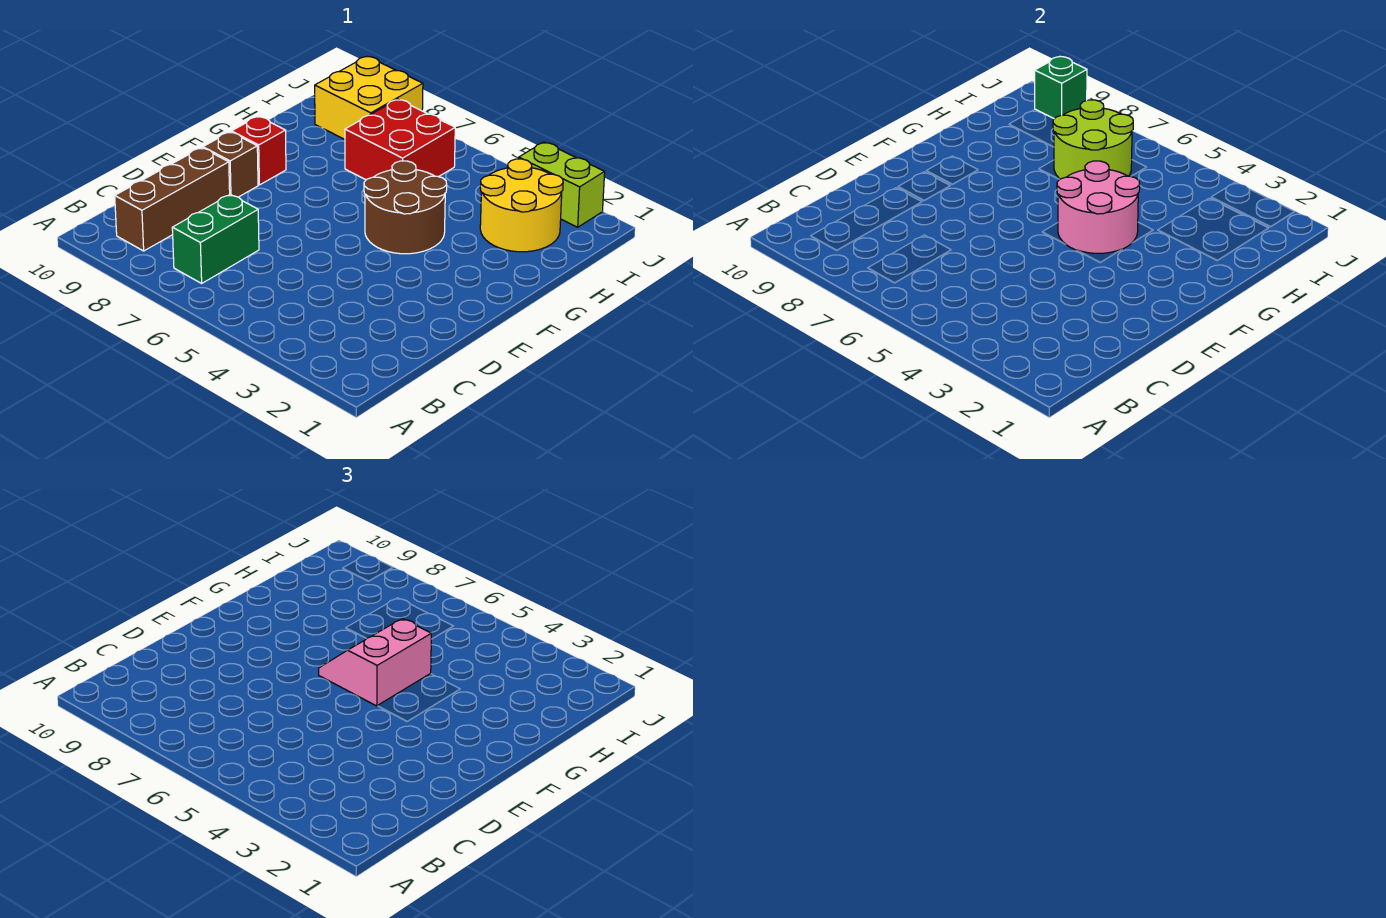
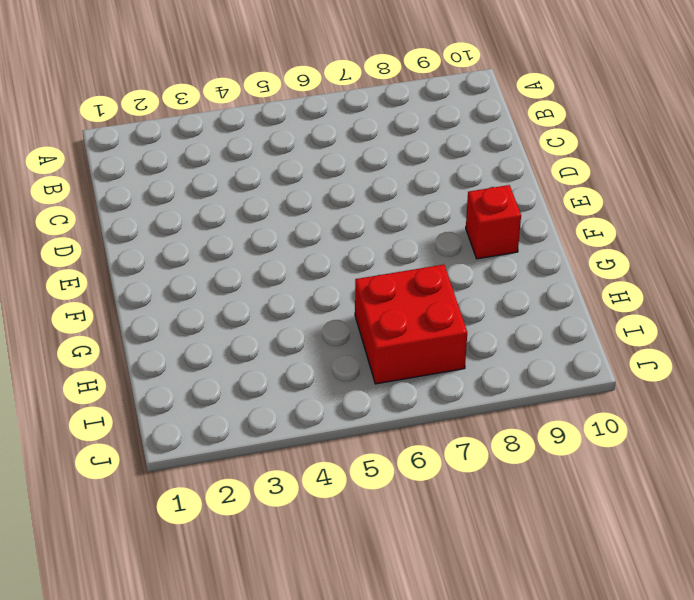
none -> green 1x2 brick [172,194,259,283]
none -> brown 1x3 brick [115,148,230,251]
none -> brown 1x1 brick [203,132,258,197]

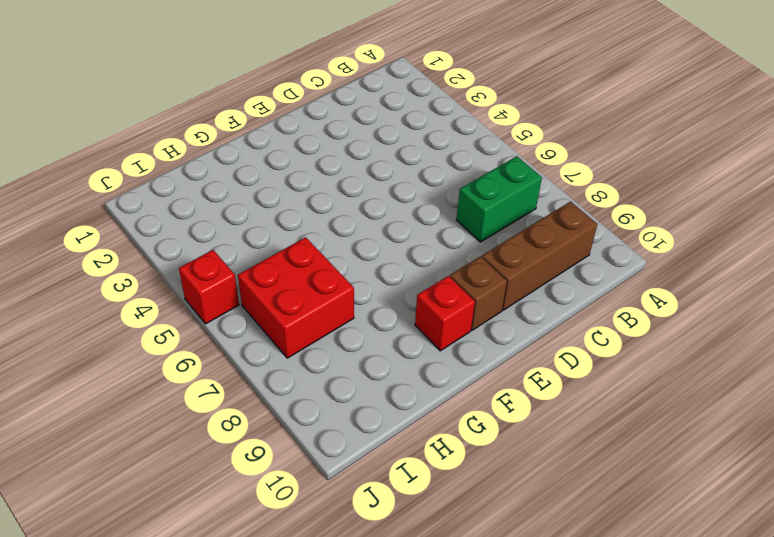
red 1x1 brick [179,250,239,324] -> none
none -> brown 2x2 round brick [364,161,447,254]
none -> yellow 2x2 round brick [480,159,563,252]
none -> yellow 2x2 brick [315,57,423,139]

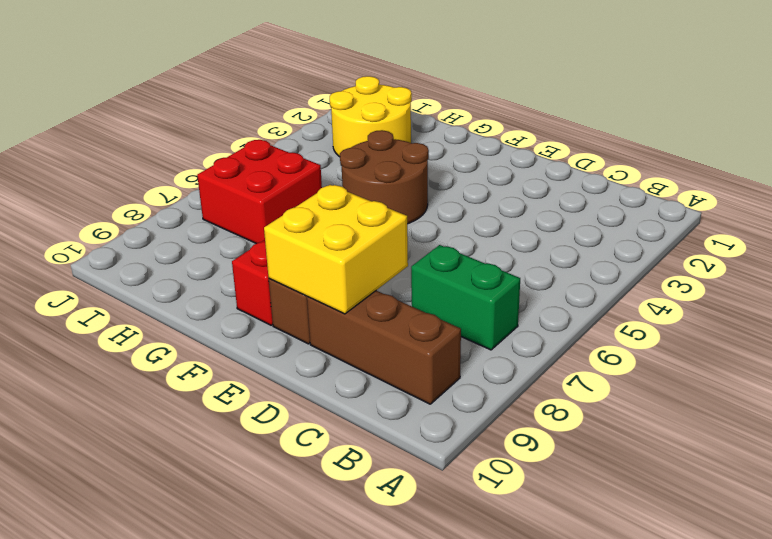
yellow 2x2 brick [264,185,408,314] -> yellow 2x2 brick moved to [315,57,423,139]
none -> lime 1x2 brick [519,142,605,227]
none -> pink 2x2 round brick [1057,161,1140,253]
none -> lime 2x2 round brick [1053,100,1133,179]

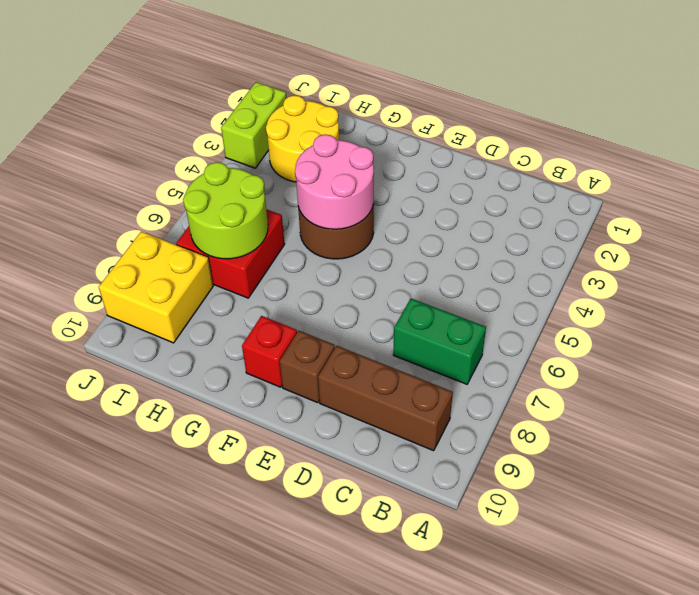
none -> green 1x1 brick [1035,57,1087,119]
none -> pink 2x2 slope [319,619,431,706]

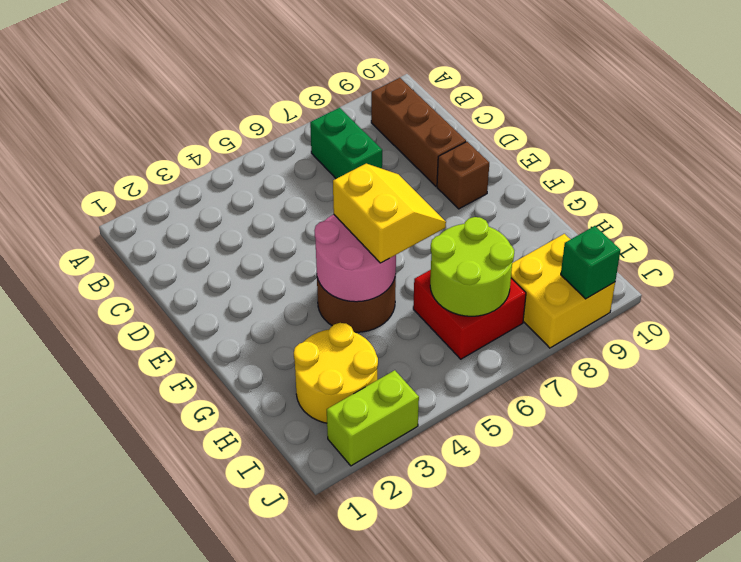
yellow 2x2 slope [333,164,446,263] -> pink 2x2 slope [319,619,431,706]
none -> red 1x1 brick [232,116,286,185]

